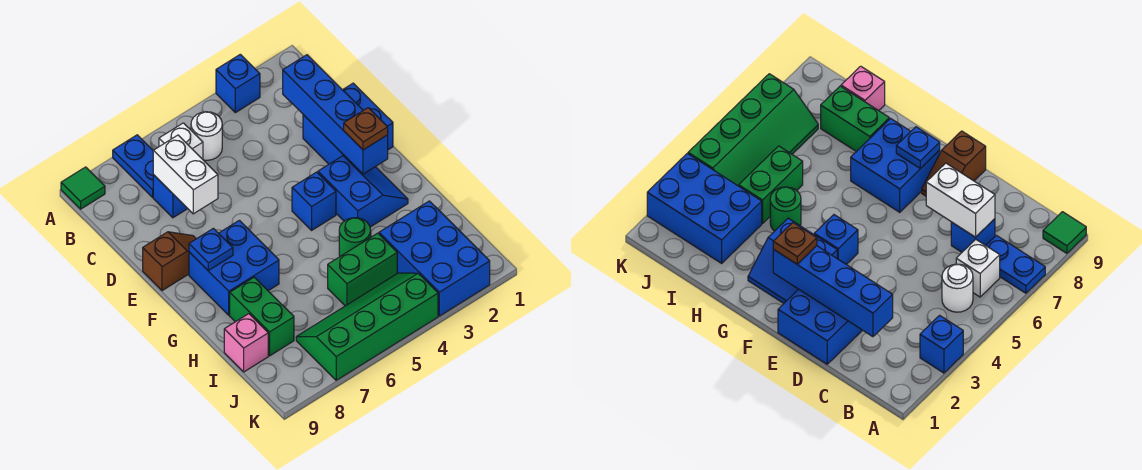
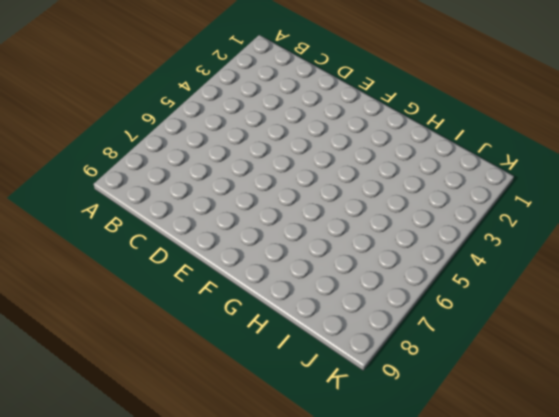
none -> blue 1x1 brick [216,54,260,113]
none -> blue 1x2 plate [113,135,154,197]
none -> green 1x1 tile [61,167,105,209]

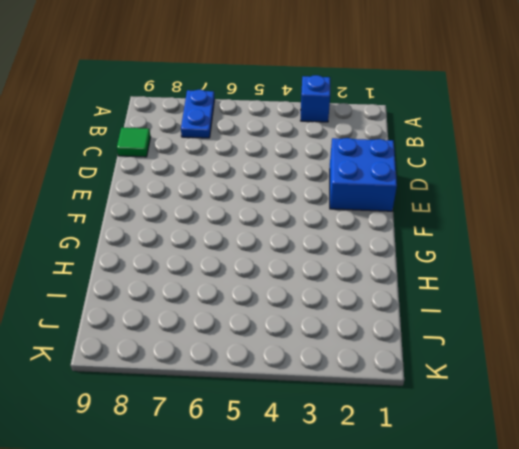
green 1x1 tile [117,128,151,157] -> green 1x1 tile moved to [61,167,105,209]
none -> white 1x1 round brick [191,112,222,160]
none -> white 1x1 brick [159,123,203,159]
none -> blue 1x1 brick [153,175,188,218]

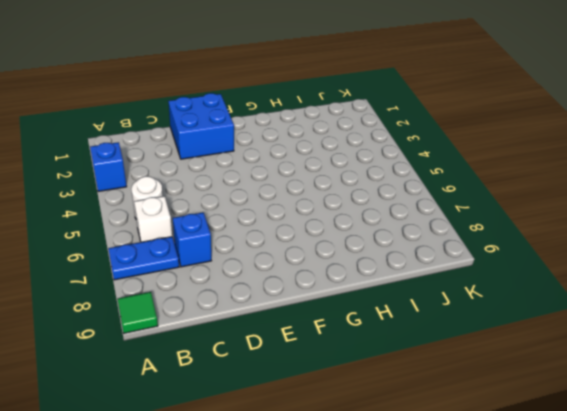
none -> brown 1x2 slope [143,232,196,291]
none -> blue 2x2 slope [318,156,408,227]
none -> blue 1x1 brick [292,172,336,230]

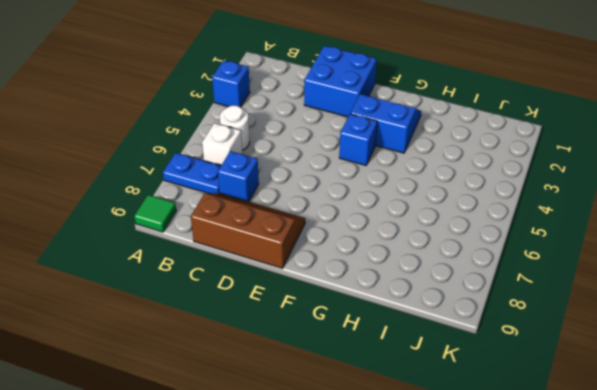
brown 2x3 slope [191,193,305,268] -> brown 1x2 slope [143,232,196,291]
none -> blue 2x2 brick [189,220,279,315]
none -> green 1x1 round brick [339,218,371,256]
none -> green 1x2 brick [230,277,294,356]

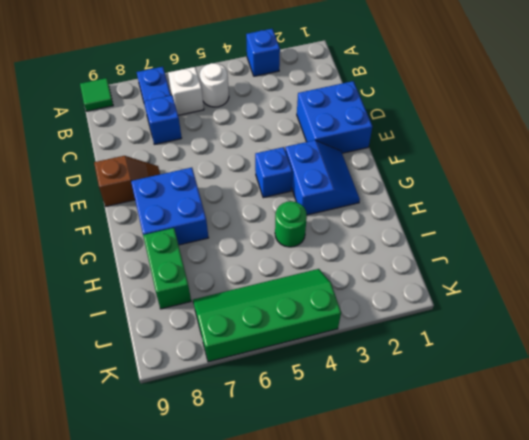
none -> blue 2x3 brick [379,201,490,316]
none -> green 1x2 brick [328,233,397,306]
none -> pink 1x1 brick [224,314,268,372]

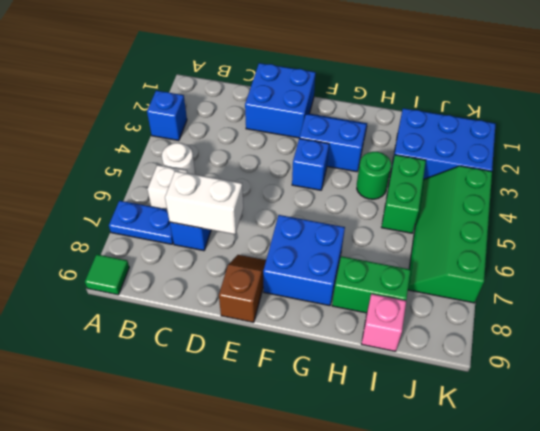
none -> blue 1x4 brick [283,55,388,174]
none -> blue 1x1 plate [189,228,233,270]
none -> brown 1x1 plate [344,108,388,150]

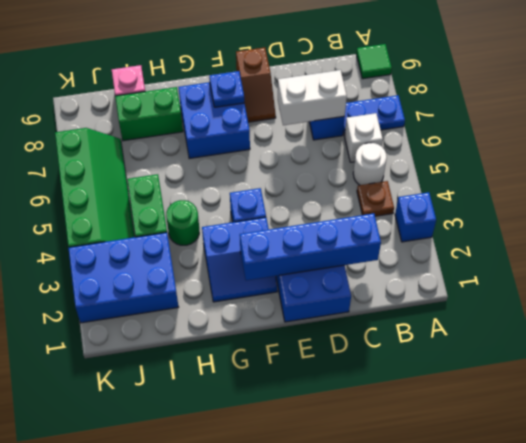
brown 1x1 plate [357,181,394,216] -> brown 1x1 plate moved to [344,108,388,150]

